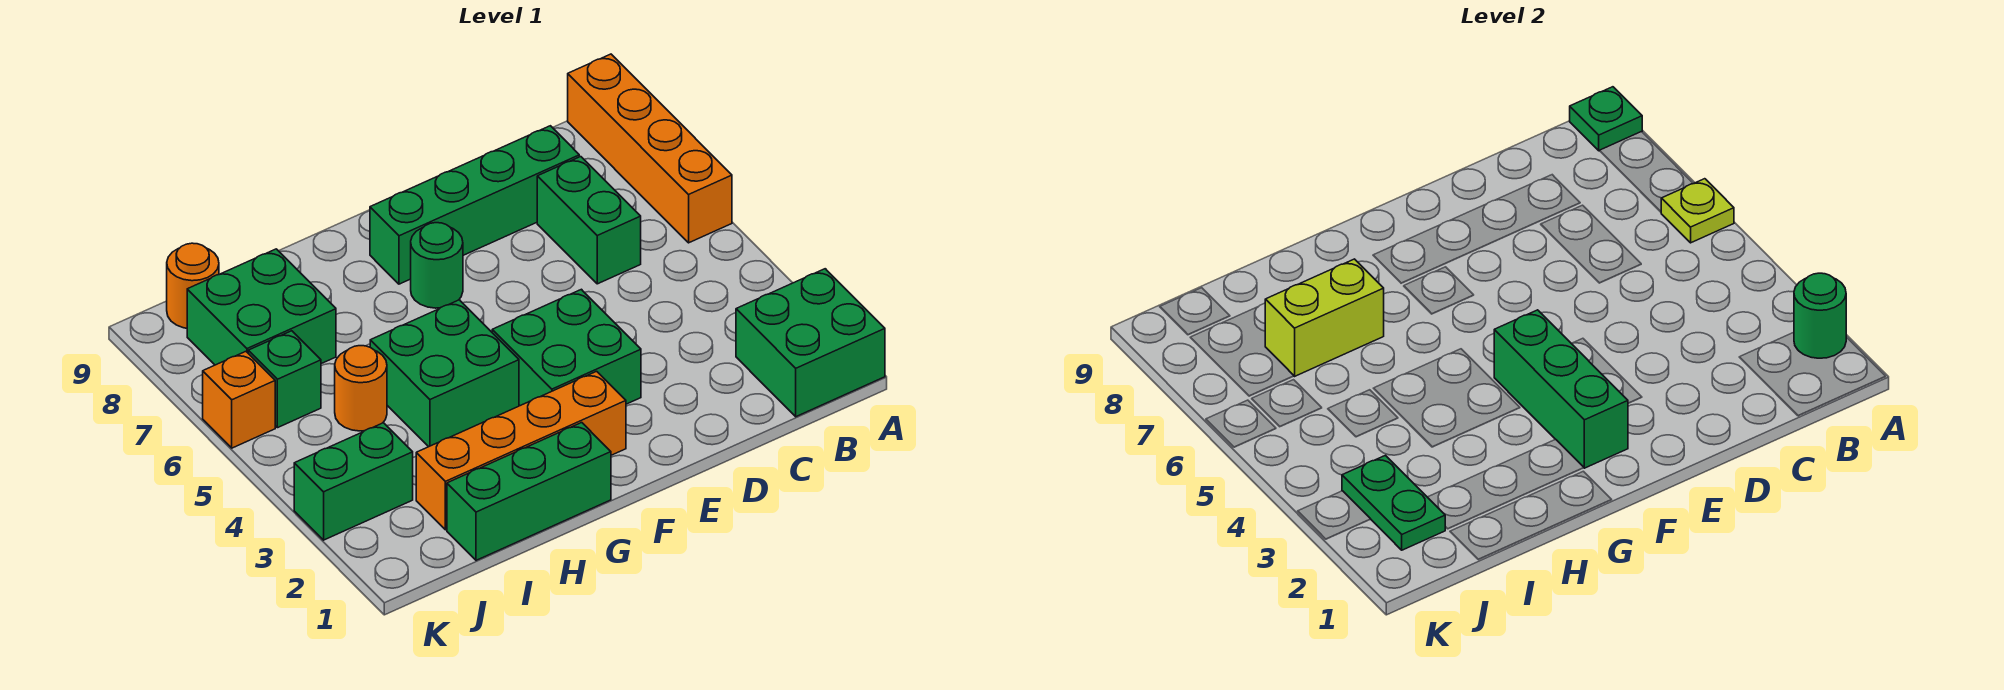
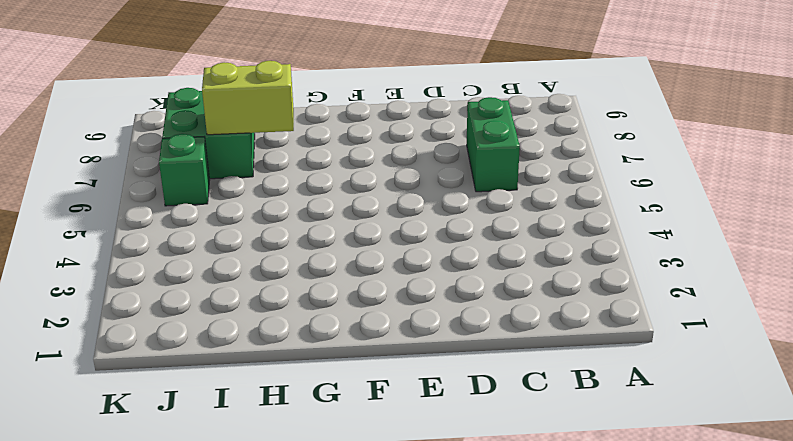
none -> green 2x2 brick [736,269,885,417]
none -> orange 1x4 brick [568,54,732,243]
none -> green 1x4 brick [370,126,579,284]

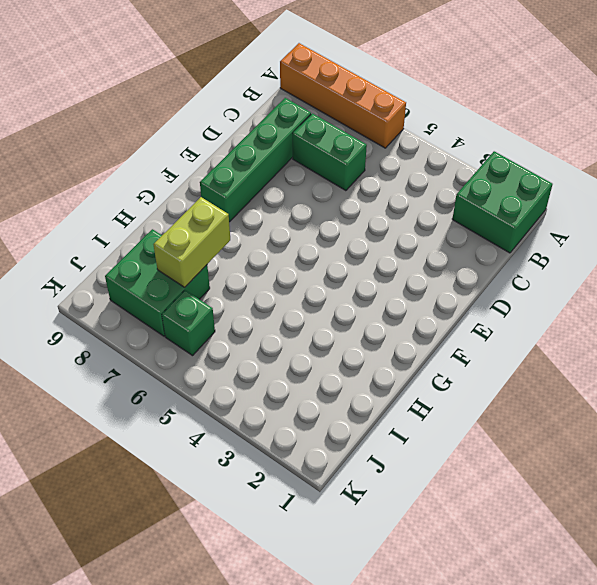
none -> green 2x2 brick [492,289,641,406]
none -> orange 1x4 brick [416,371,626,530]
none -> green 1x1 round brick [411,223,463,308]

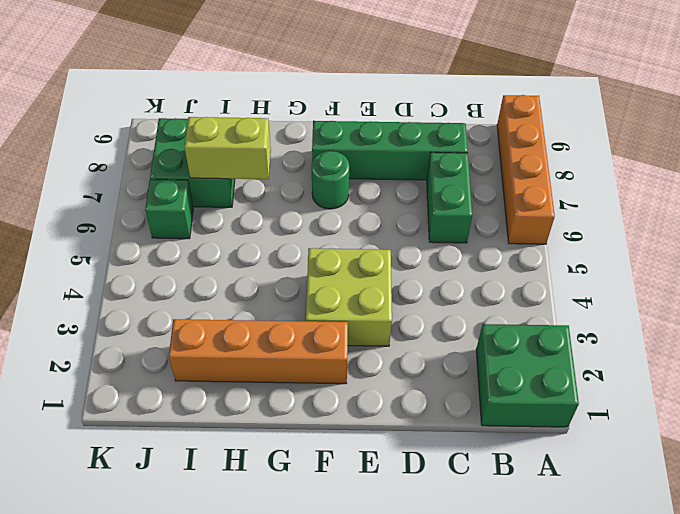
lime 2x2 brick [306,248,392,346] -> green 2x2 brick [492,289,641,406]
none -> green 1x3 brick [447,423,611,560]
none -> green 2x2 brick [370,300,519,447]
none -> orange 1x1 round brick [335,346,387,431]

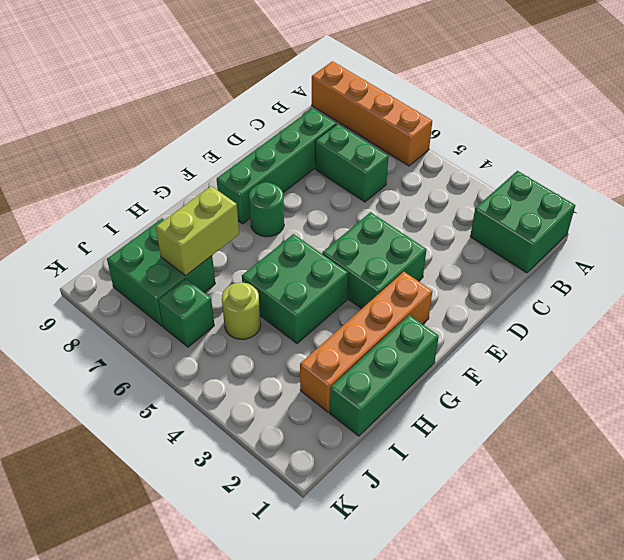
lime 1x1 round brick [222,283,261,339] -> orange 1x1 round brick [335,346,387,431]
none -> green 1x2 brick [294,423,413,540]
none -> orange 1x1 round brick [167,243,219,328]
none -> orange 1x1 brick [203,352,275,448]

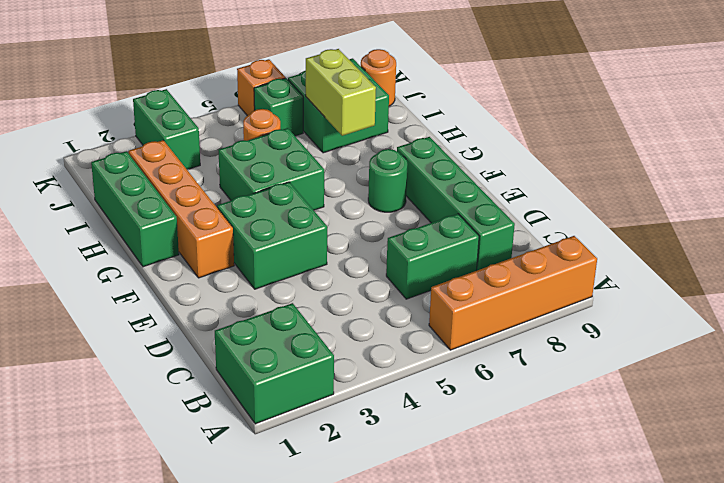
none -> green 1x1 round brick [1794,273,1846,358]
none -> lime 1x1 plate [1661,179,1734,243]
none -> green 1x1 plate [1570,87,1642,151]

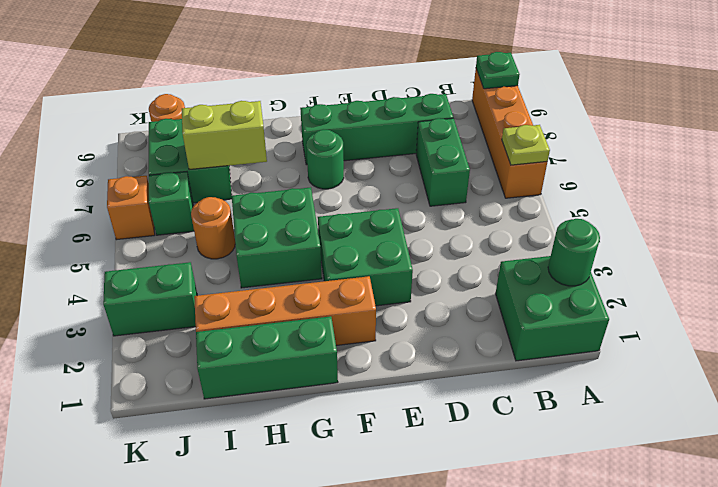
none -> green 1x3 brick [1494,310,1628,468]
none -> green 1x2 plate [1342,455,1445,550]

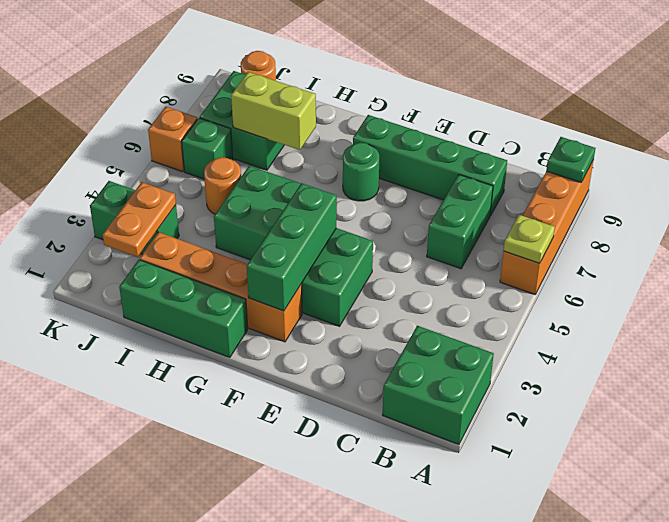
orange 1x2 plate [103,182,176,257] -> green 1x2 plate [1342,455,1445,550]
none -> green 1x1 round brick [1794,273,1846,358]

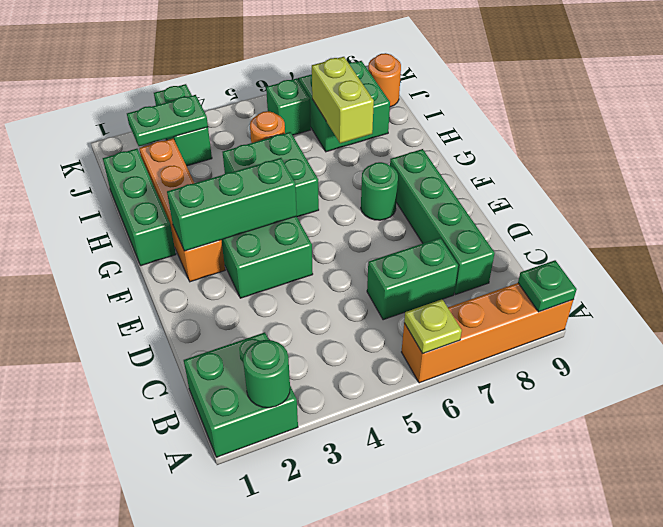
none -> orange 1x1 brick [203,352,275,448]

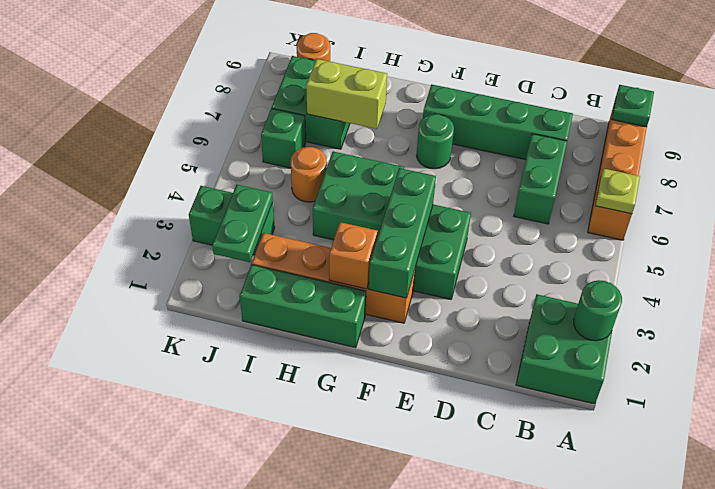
orange 1x1 brick [329,222,378,289] -> orange 1x1 brick moved to [203,352,275,448]

